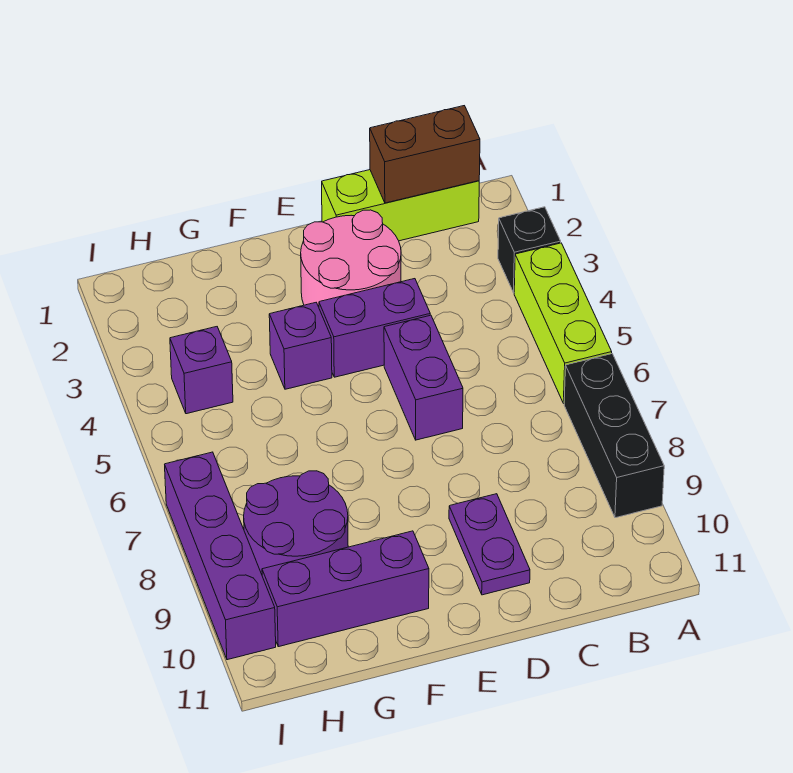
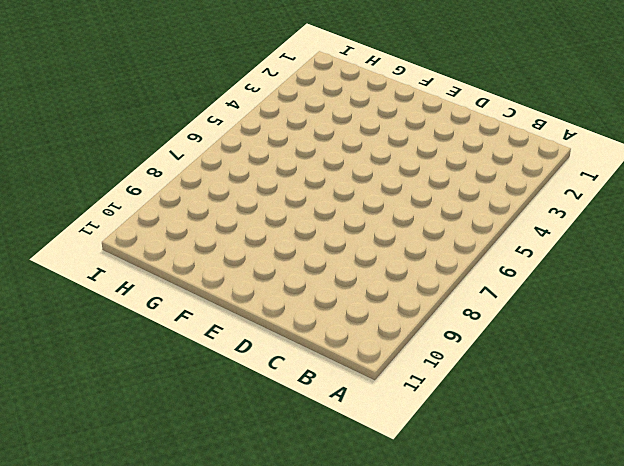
none -> black 1x1 brick [498,207,561,293]
none -> lime 1x3 brick [514,243,612,403]
none -> black 1x3 brick [564,354,664,518]

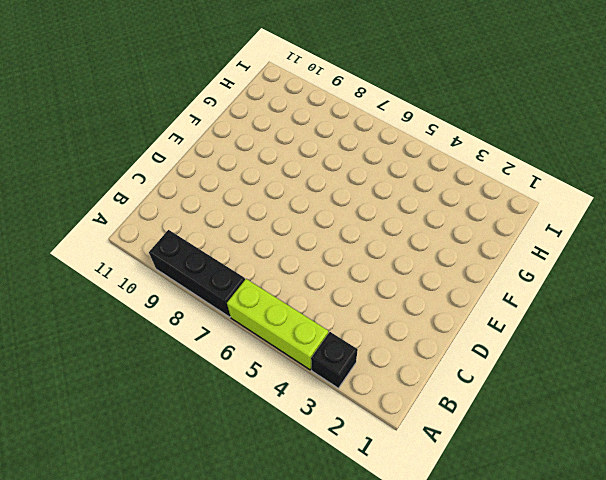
none -> lime 1x3 brick [322,170,479,241]
none -> pink 2x2 round brick [301,210,401,307]
none -> purple 1x2 brick [319,279,430,377]

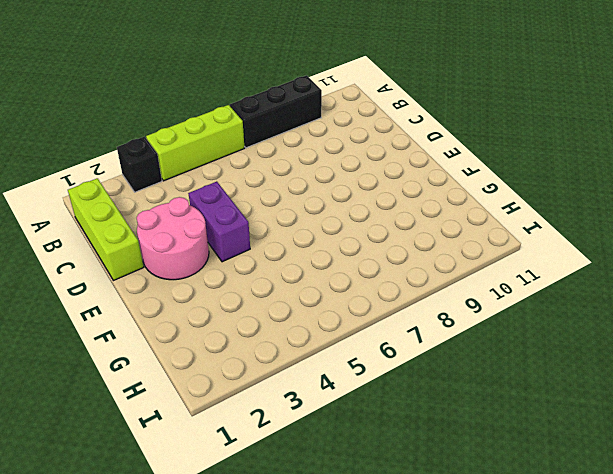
none -> purple 1x2 brick [384,315,463,440]
none -> purple 1x2 plate [449,494,530,595]
none -> purple 1x1 brick [269,303,332,389]

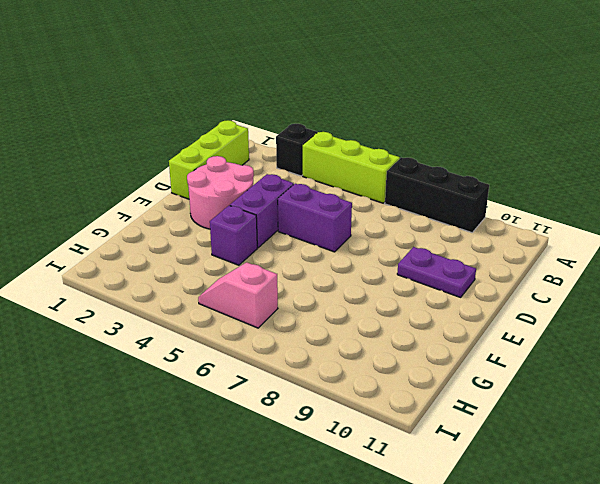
pink 1x2 slope [198,262,278,328] -> none
none -> purple 1x3 brick [262,531,429,647]
none -> purple 2x2 round brick [244,471,348,574]
none -> purple 1x1 brick [170,327,233,414]

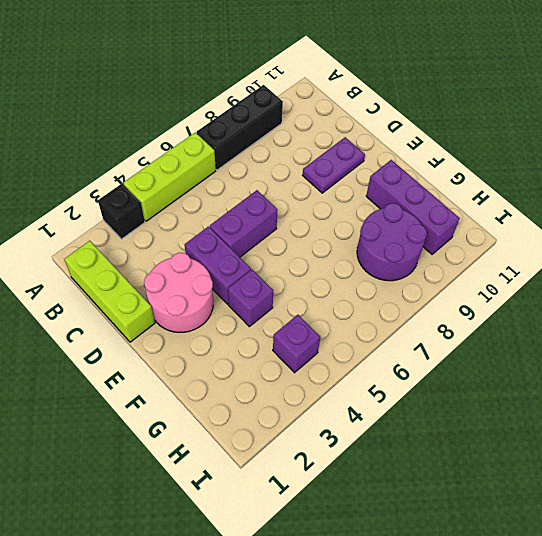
none -> purple 1x4 brick [165,452,276,660]
none -> brown 1x2 brick [370,106,480,203]

